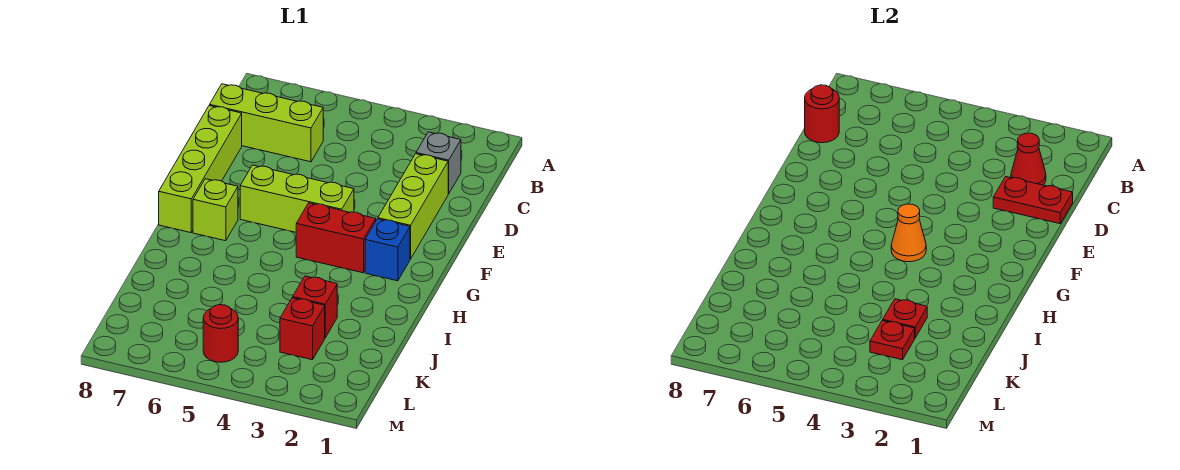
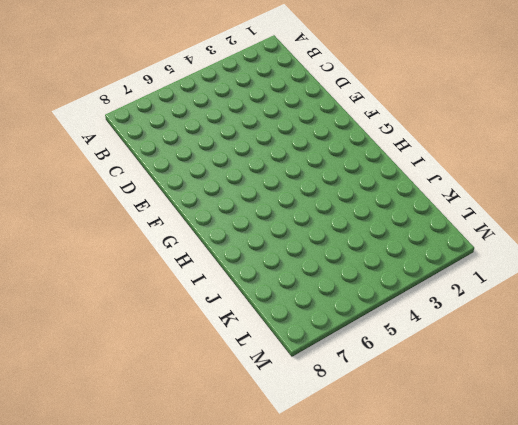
none -> grey 1x1 brick [416,132,461,194]
none -> lime 1x3 brick [210,84,323,162]
none -> lime 1x3 brick [378,154,448,259]

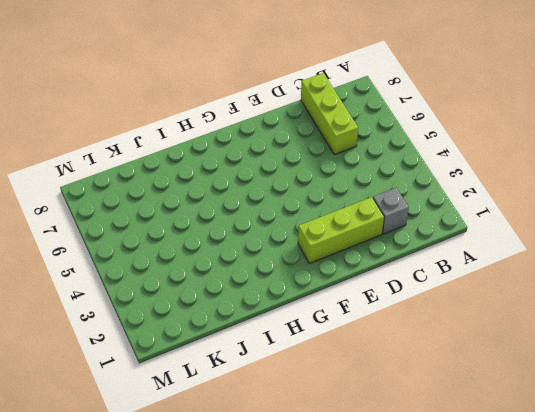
none -> lime 1x4 brick [159,106,242,233]
none -> lime 1x3 brick [240,165,354,232]
none -> blue 1x1 brick [365,219,410,281]

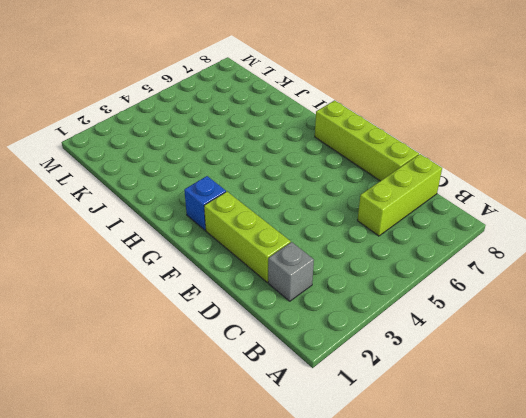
none -> lime 1x3 brick [240,165,354,232]
none -> red 1x2 brick [296,203,376,273]
none -> lime 1x1 brick [193,179,238,241]

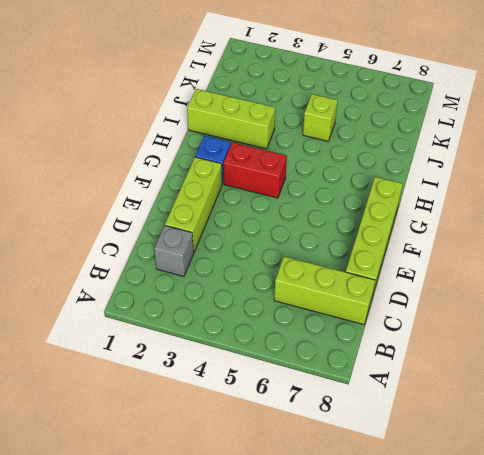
lime 1x3 brick [187,89,275,149] -> lime 1x3 brick moved to [240,165,354,232]
lime 1x1 brick [303,94,338,141] -> lime 1x1 brick moved to [193,179,238,241]
none -> red 1x1 brick [293,276,337,338]
none -> red 1x1 brick [280,298,325,360]
none -> red 1x1 round brick [203,305,238,362]

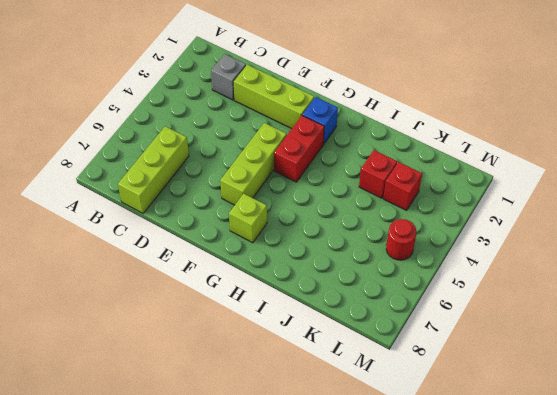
none -> lime 1x4 brick [159,106,242,233]
none -> red 1x1 cone [1011,133,1046,185]
none -> red 1x1 round brick [805,85,839,143]

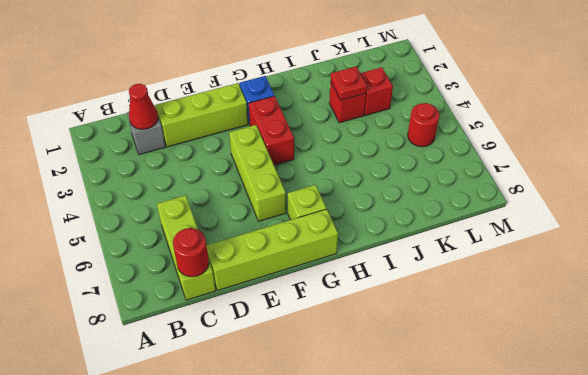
none -> red 1x2 plate [993,177,1073,224]
none -> orange 1x1 cone [891,204,926,262]
none -> red 1x1 plate [870,321,915,360]

